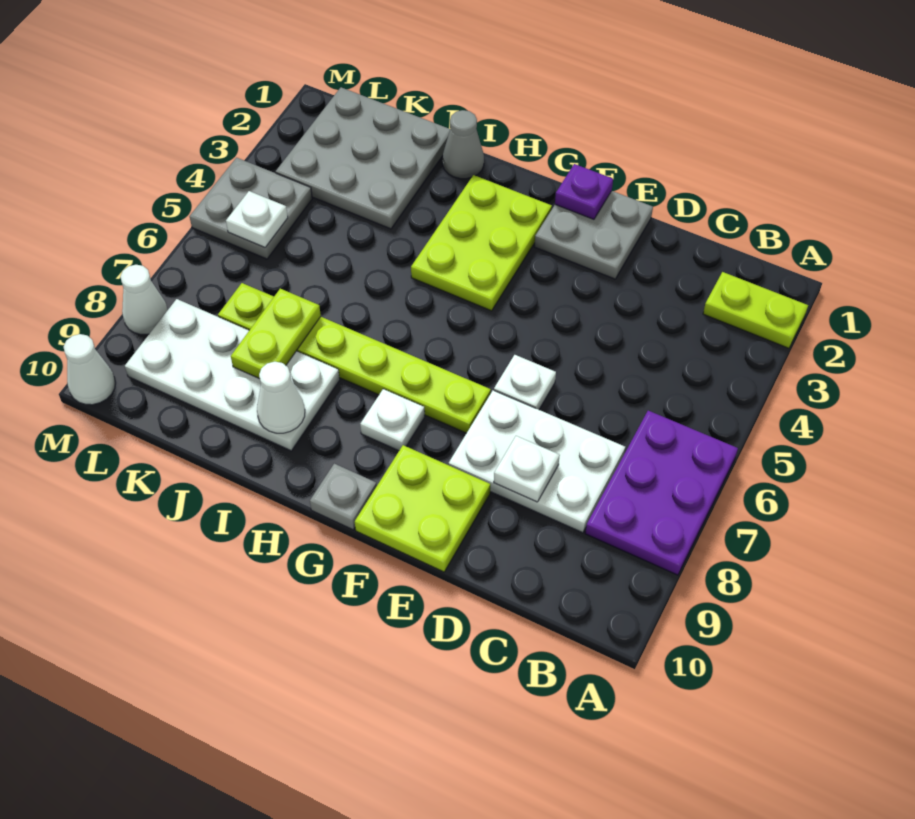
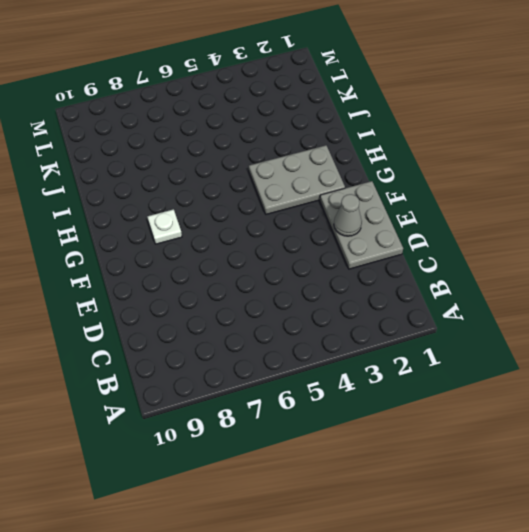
grey 2x3 plate [320,181,403,269] -> grey 2x2 plate [534,191,653,279]
grey 1x1 cone [334,194,362,236] -> grey 1x1 cone moved to [443,110,484,179]
grey 2x3 plate [249,145,345,214] -> lime 2x3 plate [411,175,552,311]
none -> lime 1x2 plate [703,272,808,348]
none -> purple 2x3 plate [585,411,738,575]
none -> white 2x3 plate [449,390,625,533]

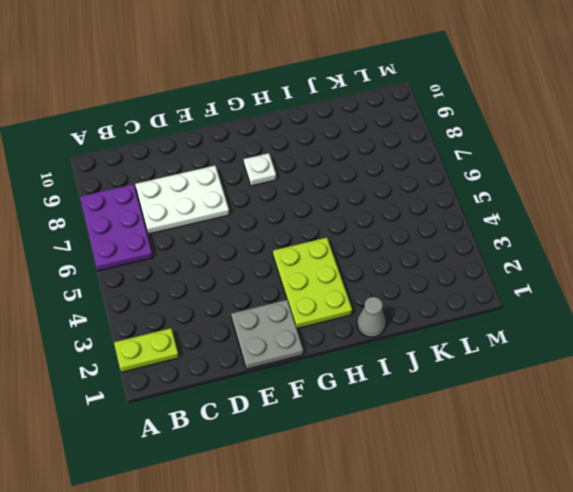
none -> white 1x1 plate [494,355,556,410]
none -> lime 2x2 plate [355,445,490,572]
none -> lime 1x6 plate [218,283,491,433]

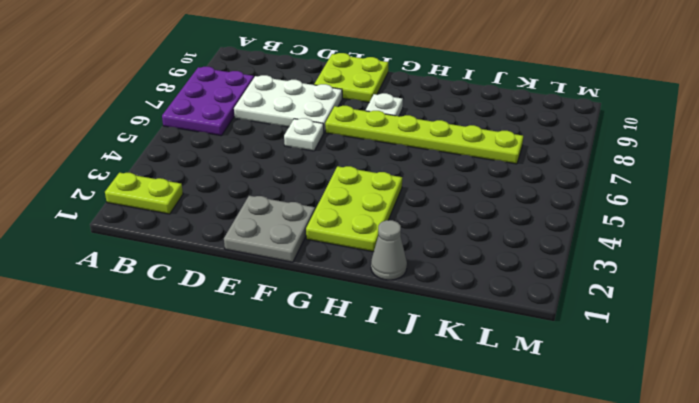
none -> grey 1x1 plate [310,464,377,530]
none -> white 2x4 plate [125,299,340,451]
none -> grey 3x3 plate [276,87,450,229]

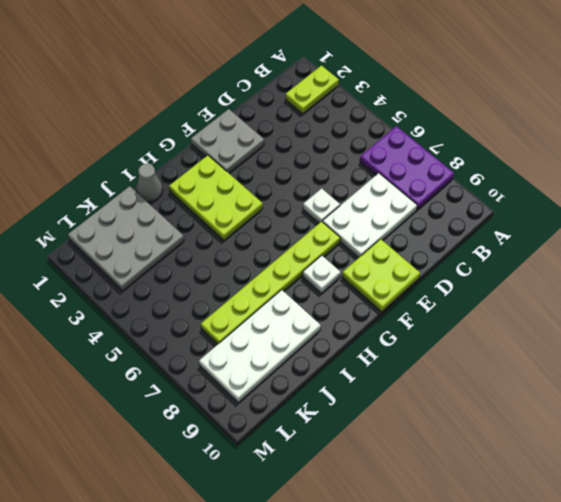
none -> grey 1x1 plate [310,464,377,530]
none -> grey 2x2 plate [190,158,312,259]
none -> white 1x1 cone [120,265,168,334]

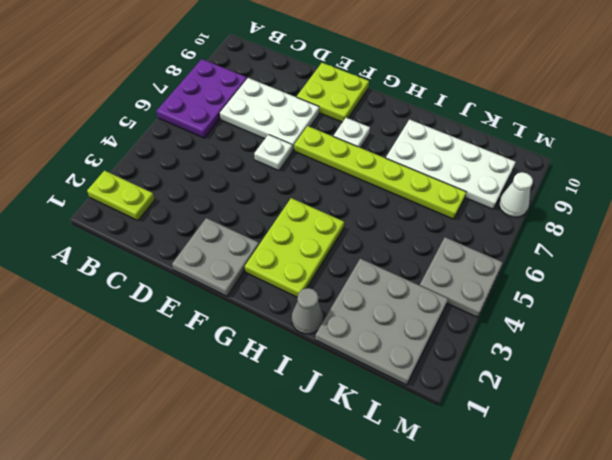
none -> grey 1x1 plate [310,464,377,530]
none -> white 1x1 cone [64,334,116,405]
none -> white 1x1 plate [494,436,560,502]

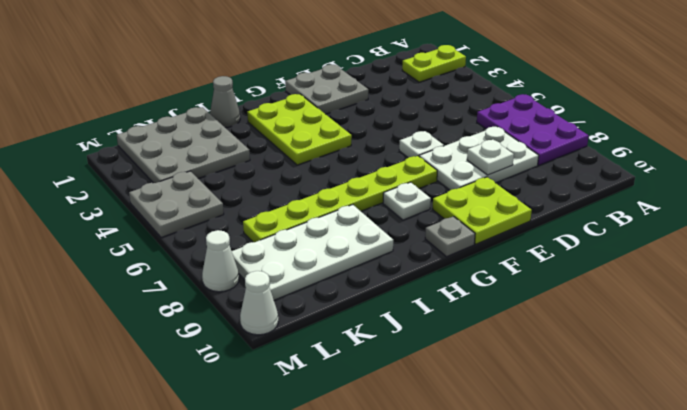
none -> purple 1x1 plate [555,164,613,219]
none -> white 1x1 cone [257,362,305,433]
none -> lime 1x2 plate [231,289,321,379]

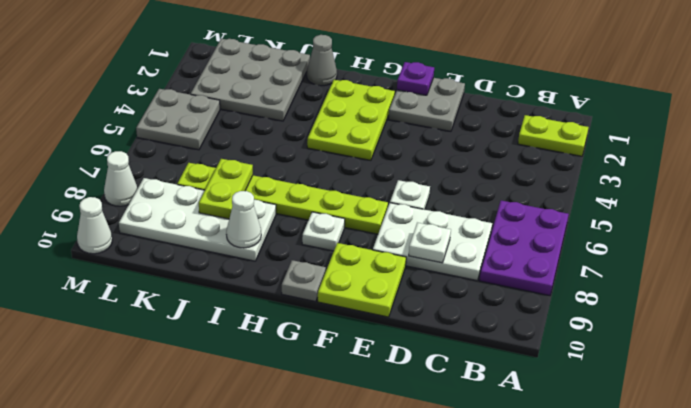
none -> white 1x1 plate [226,191,288,248]

